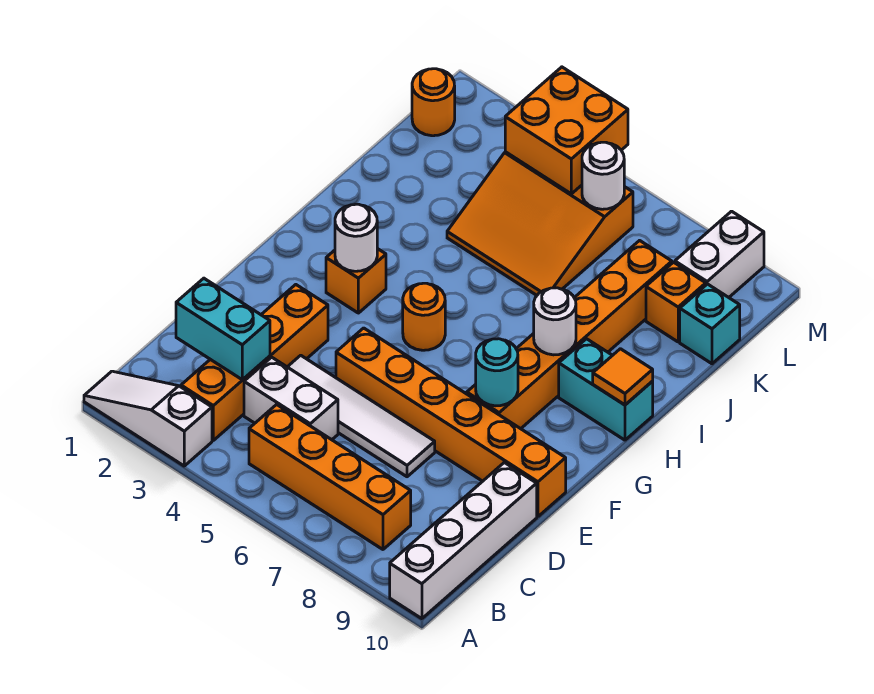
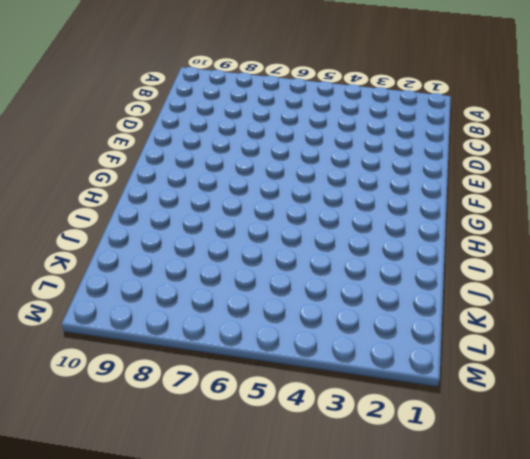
none -> white 1x3 slope [84,371,212,466]
none -> white 1x4 brick [390,463,537,619]
none -> orange 1x4 brick [181,285,328,440]

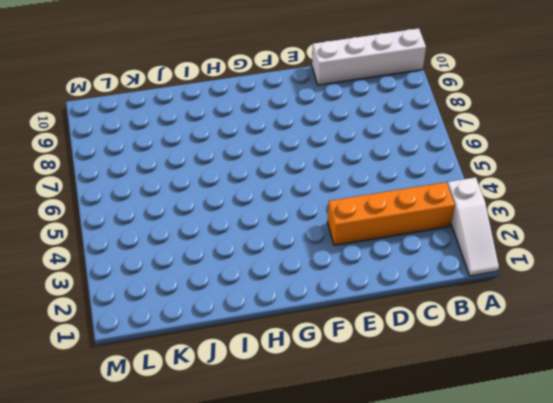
none -> orange 1x4 brick [249,405,411,549]
none -> white 1x2 brick [244,357,338,440]
none -> white 1x4 tile [288,355,435,477]

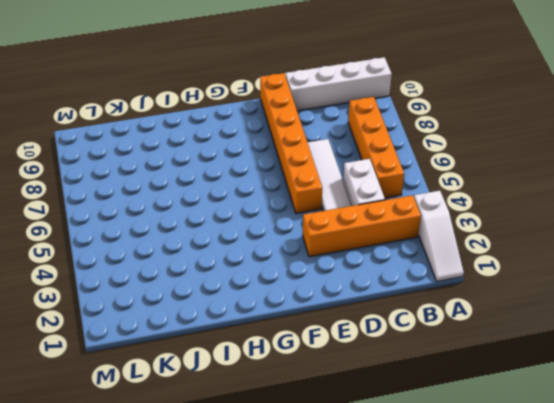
none -> orange 1x6 brick [467,241,672,429]
none -> orange 1x1 brick [326,249,386,313]
none -> orange 1x1 round brick [403,283,445,350]

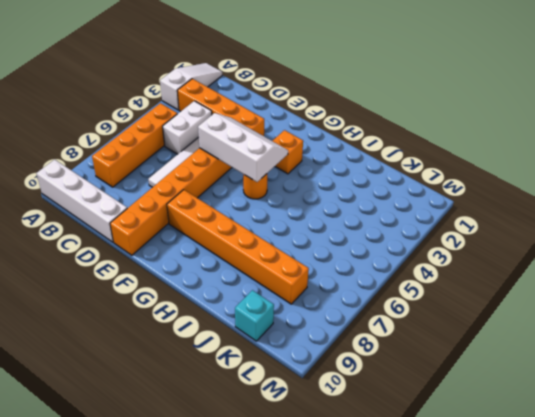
white 2x3 slope [198,113,288,182] -> none
none -> cyan 1x2 brick [559,339,653,440]
none -> orange 3x3 slope [447,152,633,295]
none -> orange 1x1 brick [646,262,706,342]

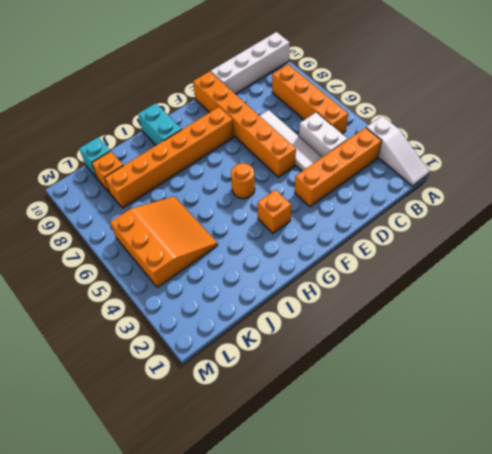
none -> orange 1x1 round brick [412,69,455,136]
none -> white 1x2 brick [675,211,764,297]
none -> cyan 1x2 brick [176,278,270,380]

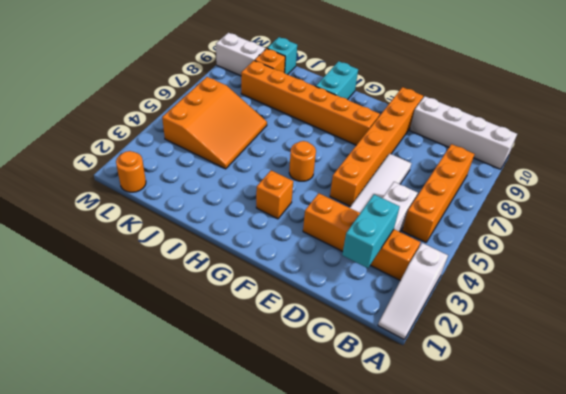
none -> cyan 1x1 round brick [476,339,518,406]
none -> white 1x1 round brick [335,204,377,271]
none -> white 1x1 round brick [534,288,576,355]

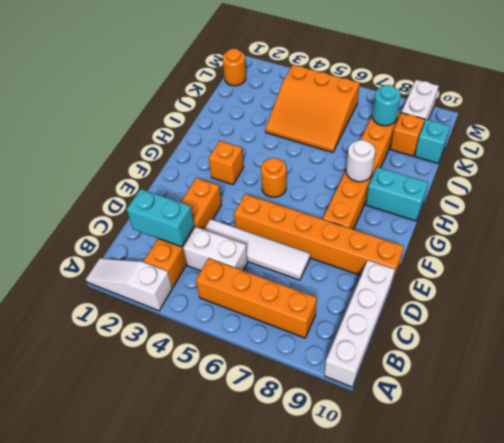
cyan 1x1 round brick [372,85,401,126] -> cyan 1x1 round brick moved to [476,339,518,406]
none -> white 1x1 round brick [335,204,377,271]
none -> orange 1x1 tile [593,349,653,405]
none -> orange 2x2 brick [505,67,628,194]

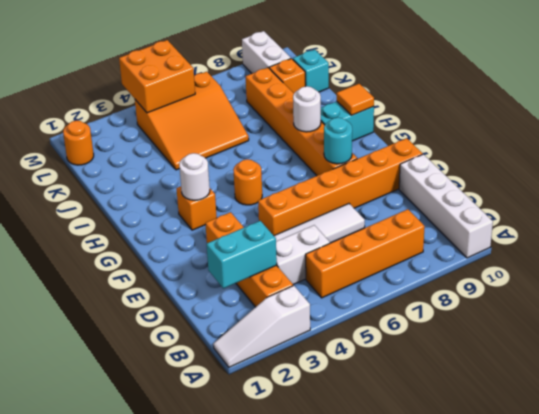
none -> white 1x1 round brick [582,142,624,209]

